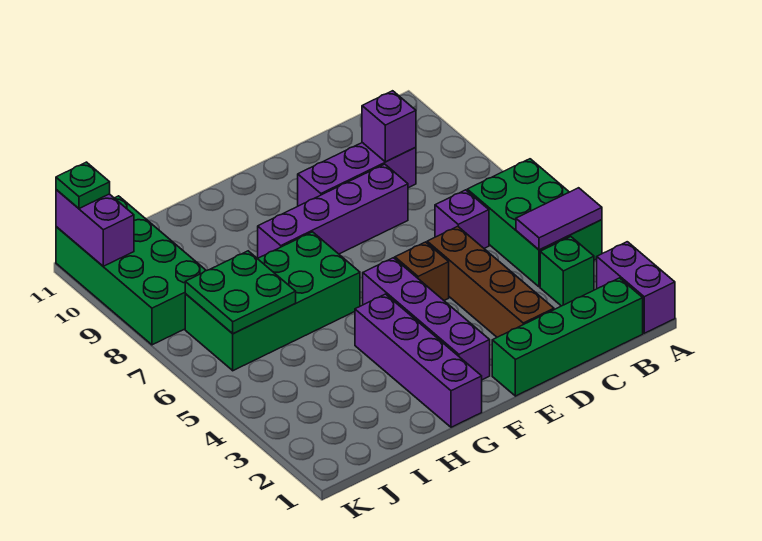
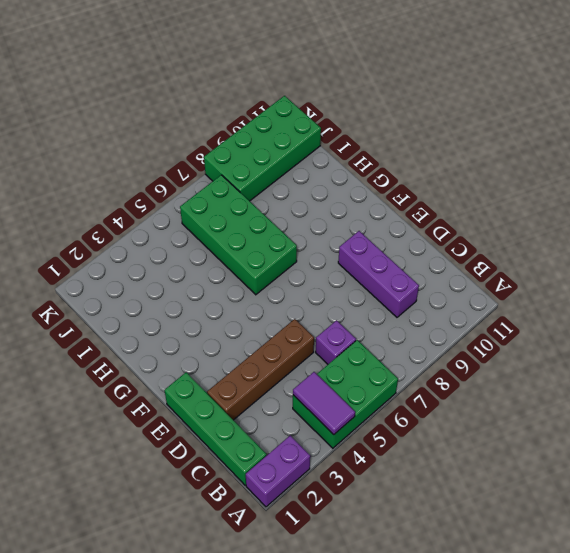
none -> green 1x1 brick [540,237,594,306]
none -> purple 1x4 brick [258,164,408,258]
none -> brown 1x1 brick [395,242,449,300]

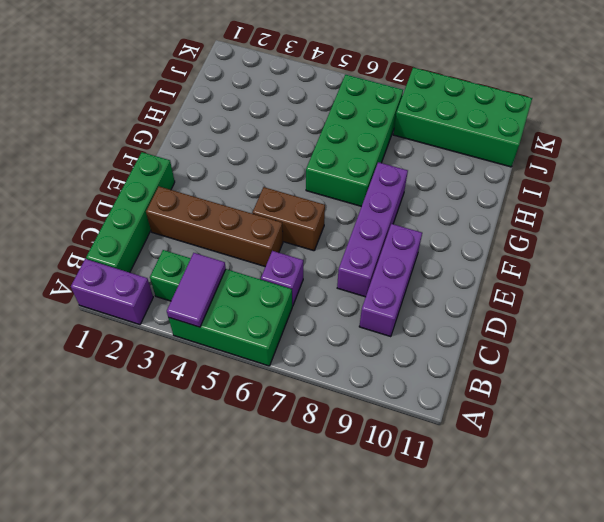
brown 1x2 brick [252,187,325,251] -> brown 1x1 brick [395,242,449,300]
none -> purple 1x4 brick [363,258,490,380]
none -> purple 1x4 brick [355,294,482,427]
none -> purple 1x1 brick [362,91,416,162]

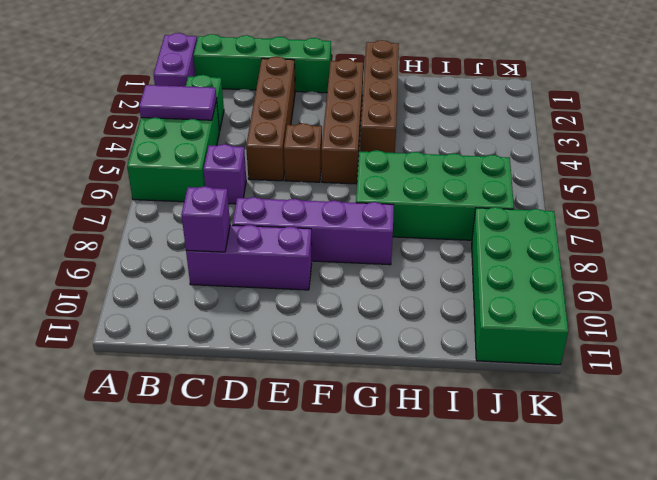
brown 1x4 brick [321,59,363,184] -> purple 1x4 brick [363,258,490,380]
brown 1x4 brick [360,40,399,153] -> purple 1x4 brick [355,294,482,427]
none -> green 2x2 plate [185,251,296,334]
none -> purple 1x2 brick [56,190,134,266]
none -> green 1x1 plate [56,162,110,208]

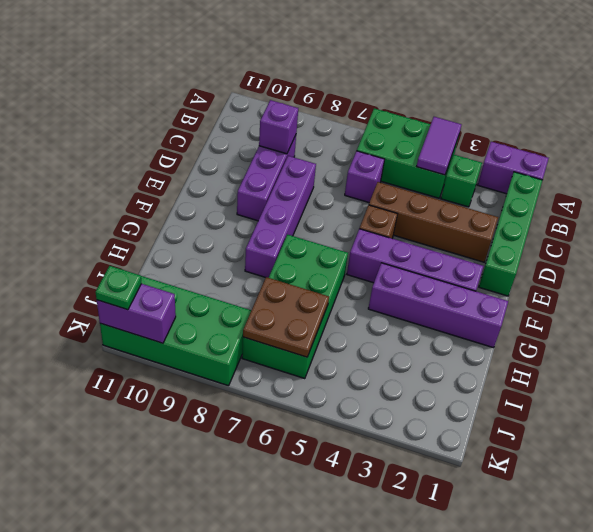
brown 2x2 plate [243,277,329,357] -> green 2x2 plate [185,251,296,334]

